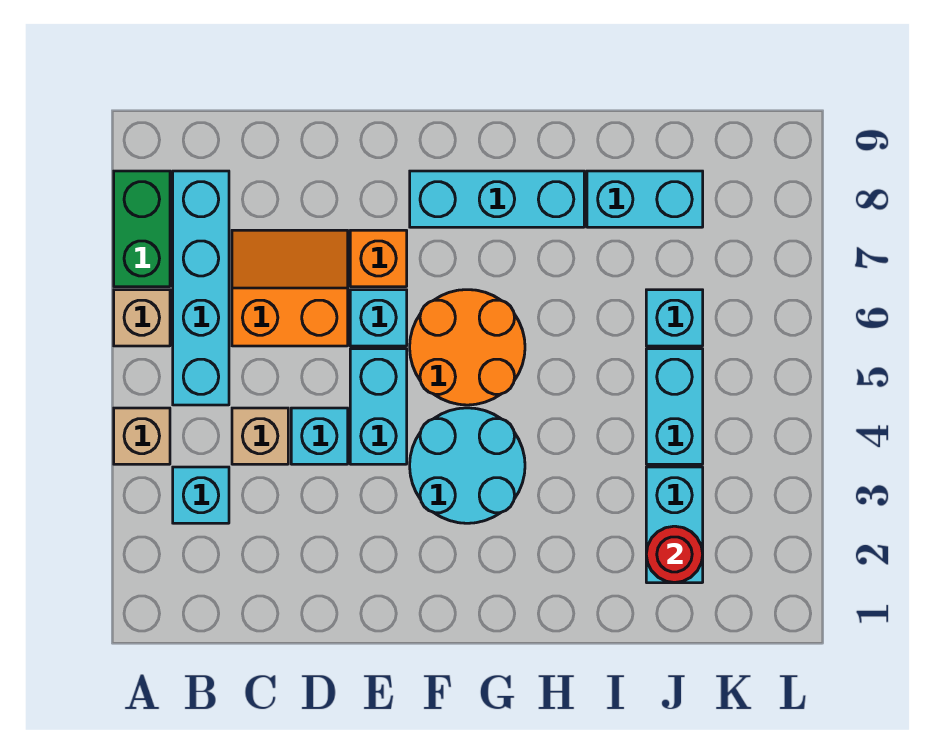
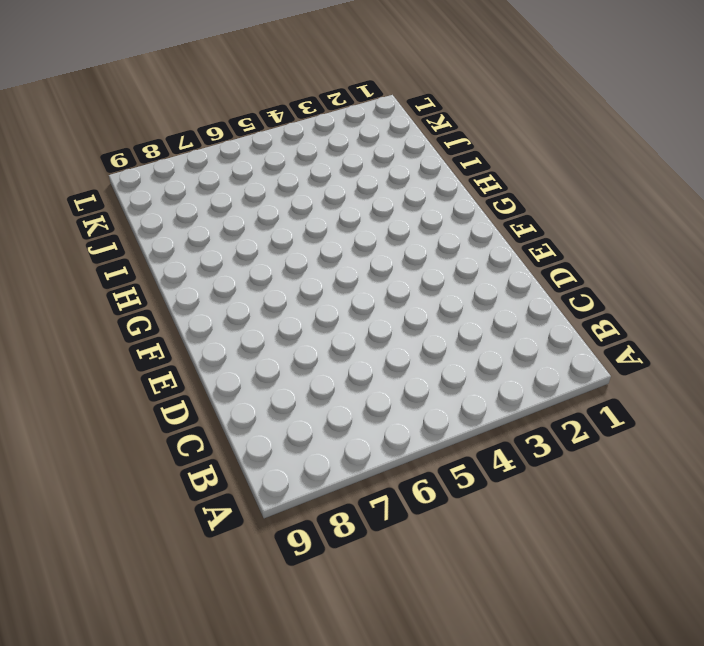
none -> tan 1x1 brick [114,408,170,464]
none -> tan 1x1 brick [114,290,170,346]
none -> green 1x2 brick [114,171,170,287]

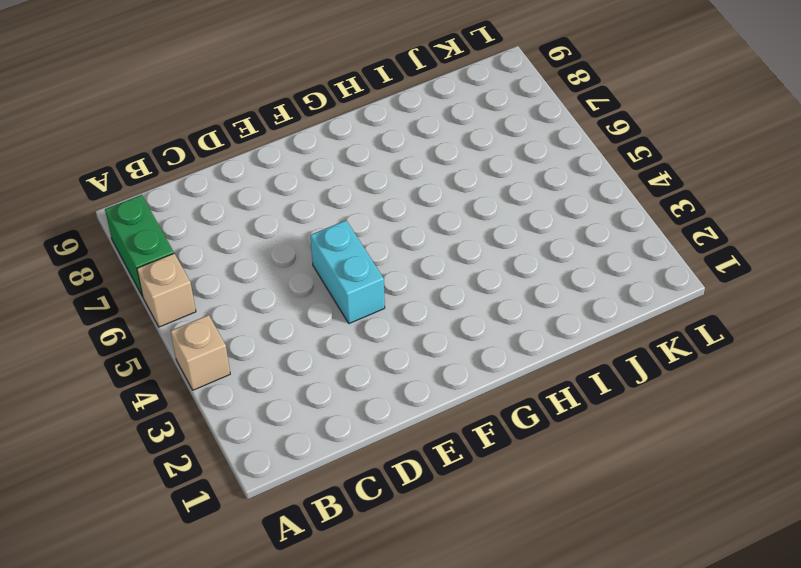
none -> cyan 1x1 brick [173,467,229,523]
none -> cyan 1x4 brick [173,171,229,405]
none -> tan 1x1 brick [232,408,288,464]

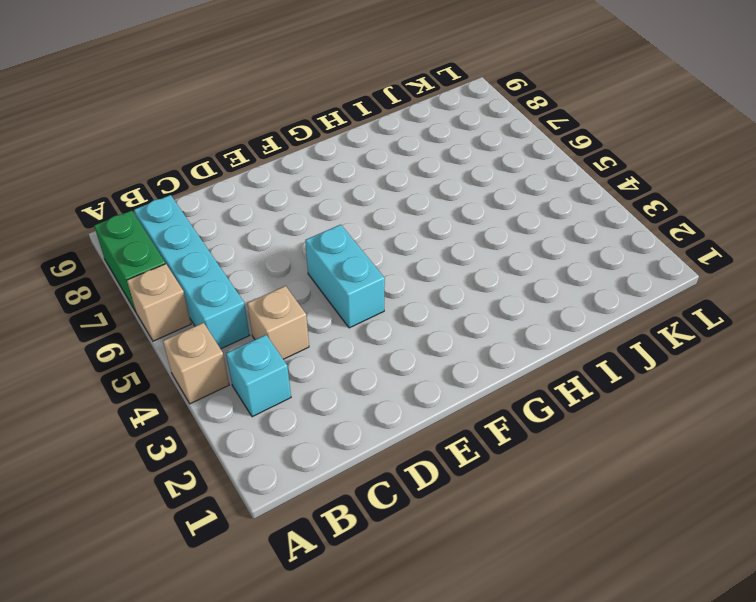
none -> orange 2x2 slope [232,230,348,346]
none -> cyan 1x1 brick [291,408,348,464]
none -> cyan 1x1 brick [350,290,407,346]

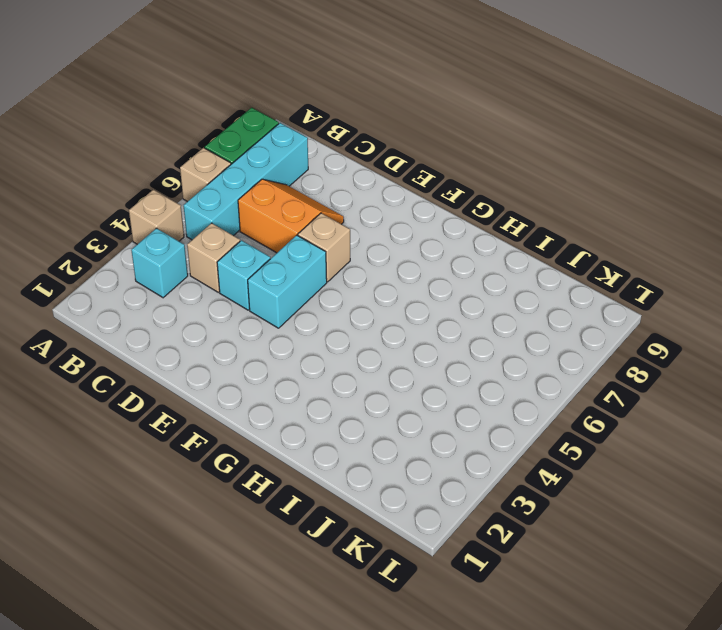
tan 1x1 brick [298,213,350,282] -> cyan 1x1 brick [350,290,407,346]
none -> orange 1x1 brick [350,230,407,287]
none -> cyan 2x2 round brick [410,408,525,523]
none -> orange 2x2 round brick [410,290,525,405]

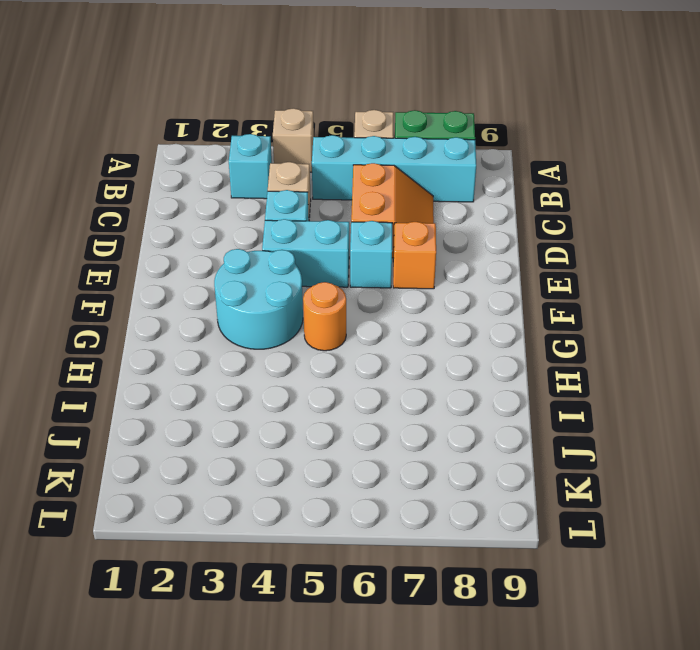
orange 1x1 round brick [303,282,346,351] -> orange 2x2 round brick [410,290,525,405]
none -> cyan 1x3 brick [410,171,584,227]
none -> cyan 1x2 brick [587,171,703,227]
none -> cyan 1x2 brick [646,467,703,583]

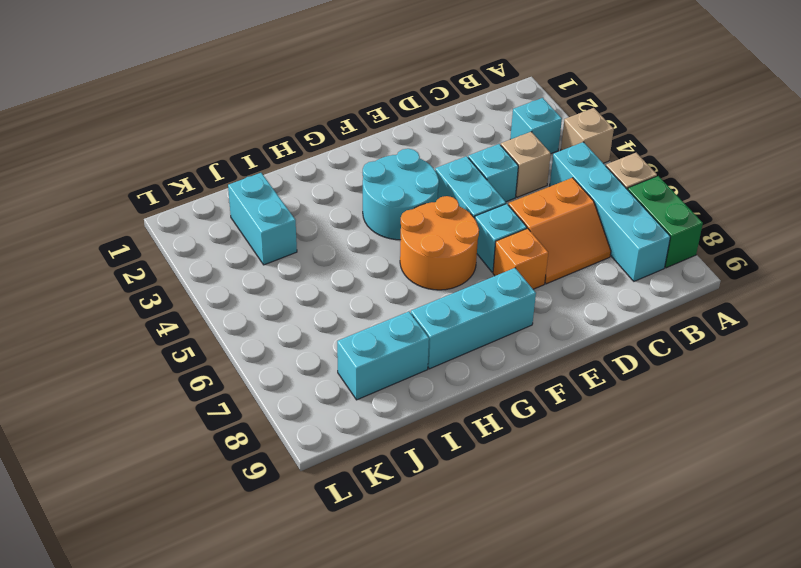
none -> cyan 1x2 brick [646,349,703,464]
none -> cyan 1x1 brick [646,290,703,346]
none -> red 1x1 round brick [646,526,703,583]

